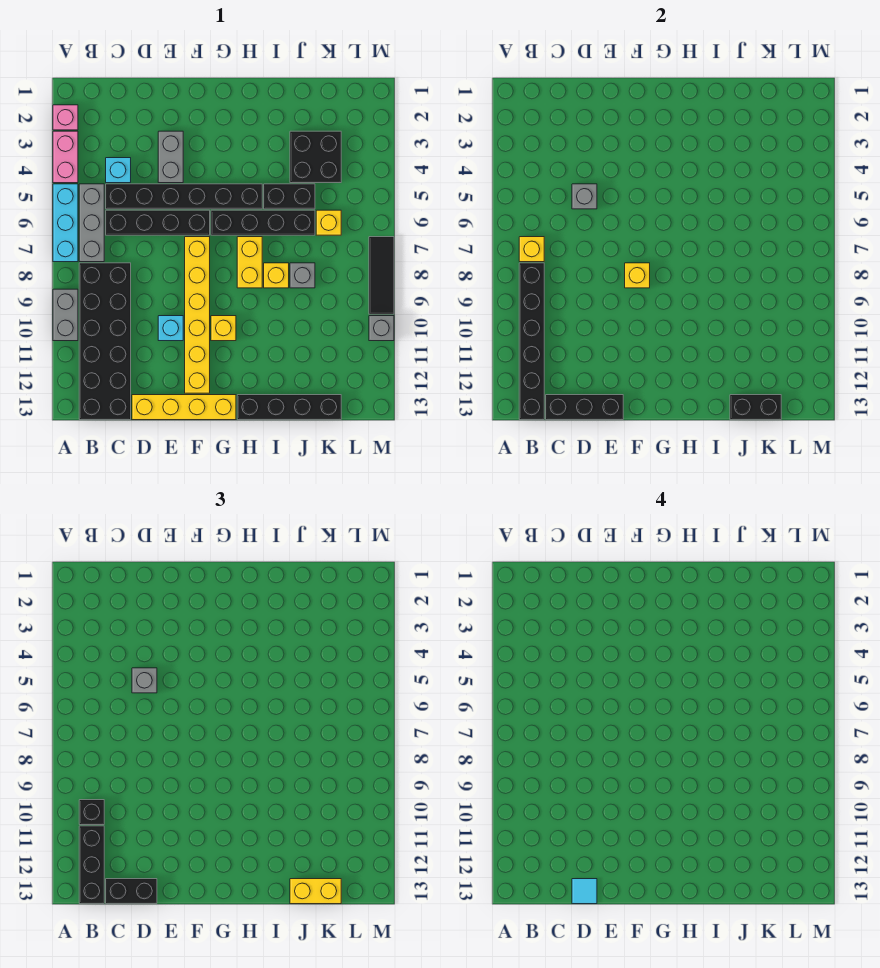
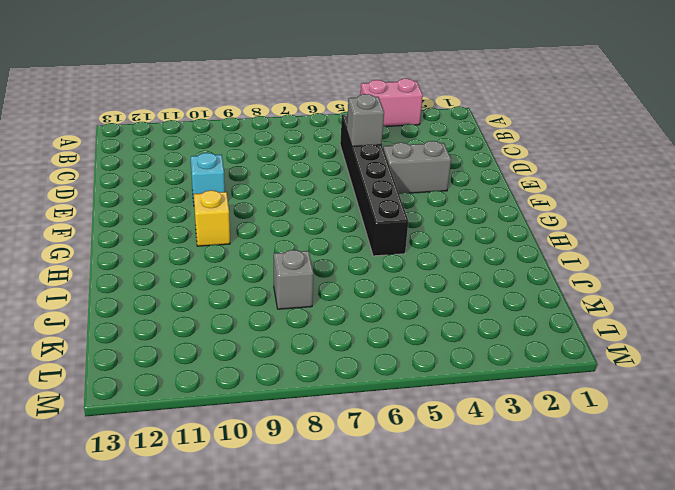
none -> pink 1x1 brick [53,105,78,130]
none -> cyan 1x3 brick [53,184,78,262]
none -> grey 1x2 brick [53,289,78,341]
none -> grey 1x3 brick [79,184,104,262]

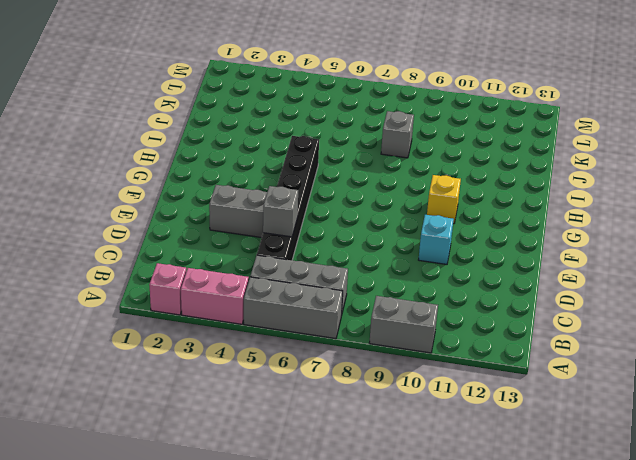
grey 1x3 brick [244,277,343,339] -> cyan 1x3 brick [53,184,78,262]
none -> black 2x6 brick [79,263,131,420]
none -> cyan 1x1 brick [106,158,131,183]
none -> black 1x4 brick [106,210,210,235]
none -> yellow 1x4 brick [132,395,236,420]

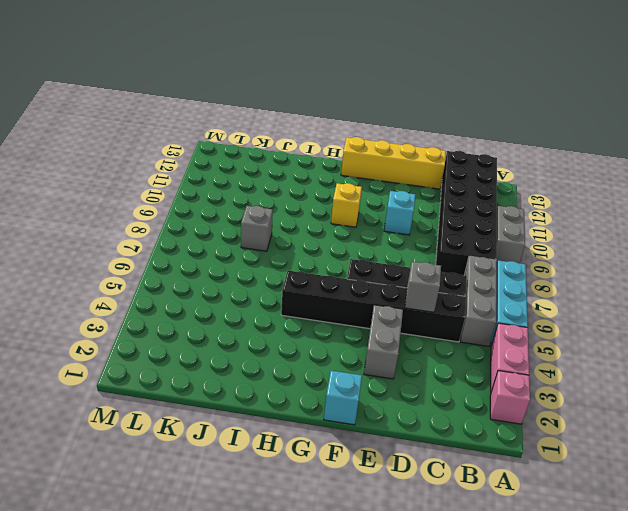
cyan 1x1 brick [324,371,362,425] -> cyan 1x1 brick moved to [106,158,131,183]
none -> yellow 1x6 brick [185,237,210,393]
none -> black 1x4 brick [211,210,315,235]
none -> yellow 1x2 brick [237,237,262,288]
none -> black 1x4 brick [237,395,341,420]

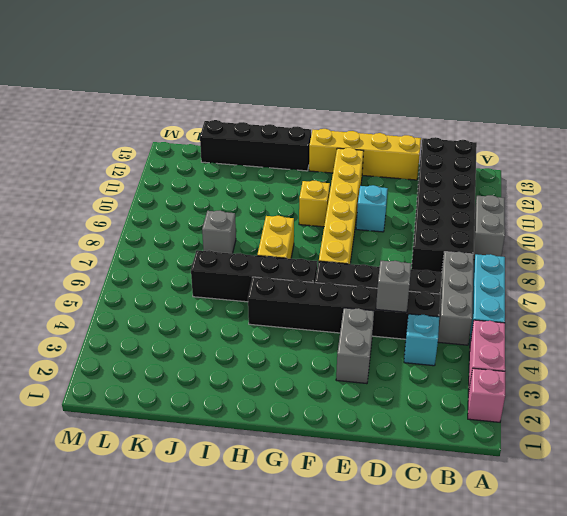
none -> black 1x2 brick [264,184,315,209]
none -> yellow 1x1 brick [264,263,289,288]
none -> black 2x2 brick [290,131,341,183]
none -> yellow 1x1 brick [316,210,341,235]

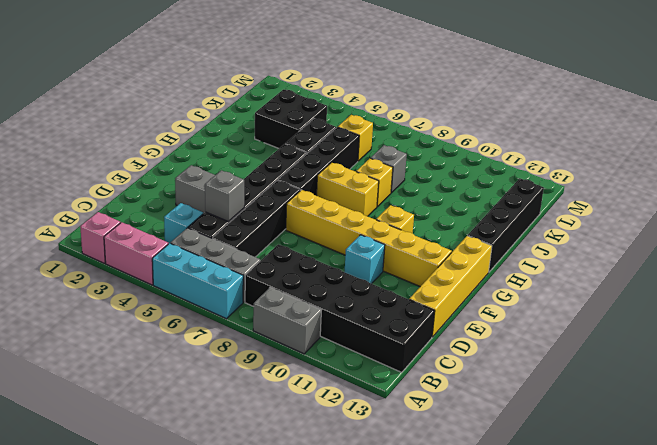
none -> black 1x3 tile [369,237,394,314]
none -> grey 1x1 brick [369,316,394,341]
none -> yellow 1x1 brick [519,237,544,262]
none -> black 1x6 brick [519,263,544,420]

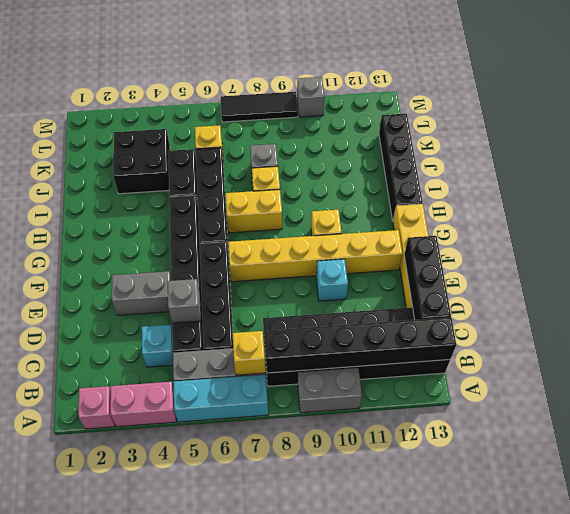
none -> yellow 1x1 brick [625,263,650,288]
none -> black 1x2 brick [730,395,781,420]
none -> black 1x1 brick [79,800,104,825]
none -> black 1x3 brick [79,826,104,904]

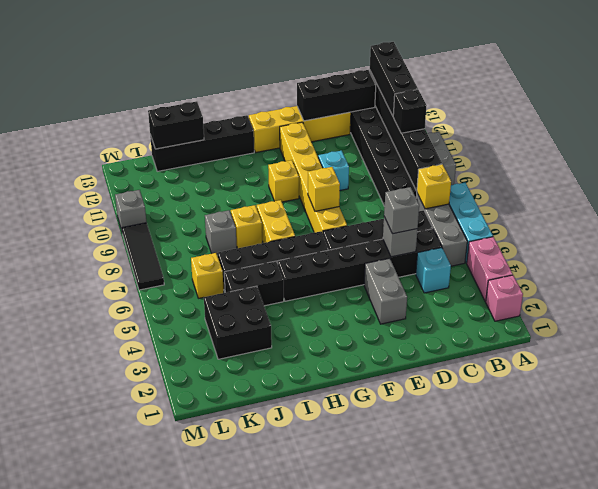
none -> black 1x2 brick [106,879,157,904]
none -> yellow 1x2 brick [290,879,341,904]
none -> cyan 1x1 tile [572,879,597,904]

